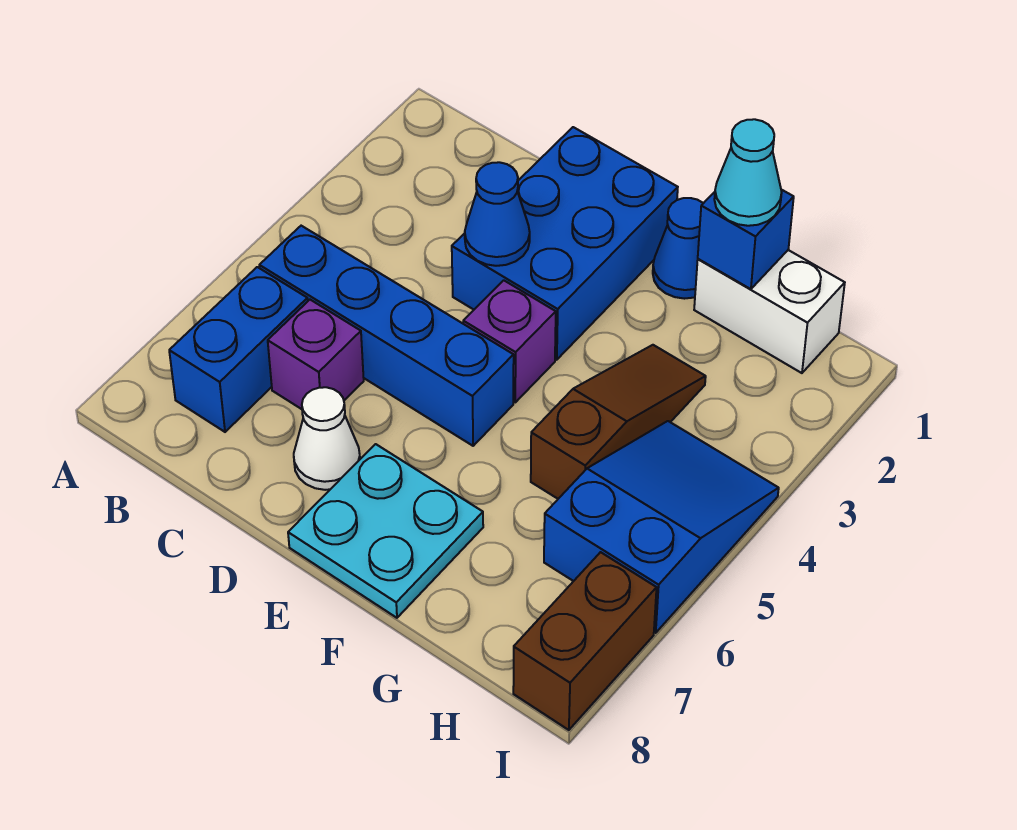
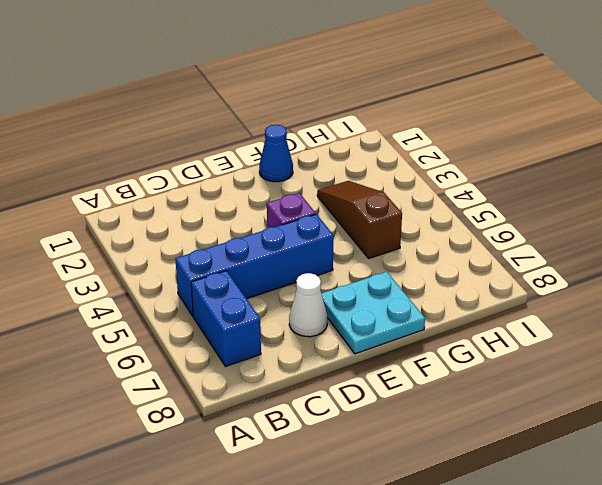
none -> purple 1x1 brick [268,300,364,409]
none -> blue 2x3 brick [452,127,678,360]
none -> white 1x2 brick [694,250,845,373]

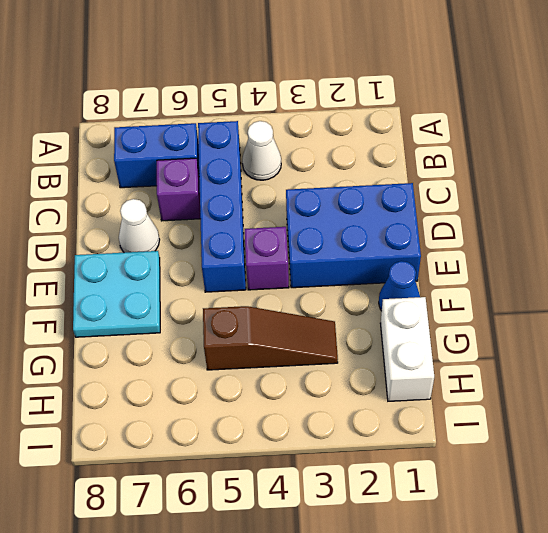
white 1x1 cone [242,121,281,180] -> none
none -> blue 2x3 slope [544,421,779,633]
none -> brown 1x2 brick [513,552,657,730]
none -> blue 1x1 cone [465,162,530,266]

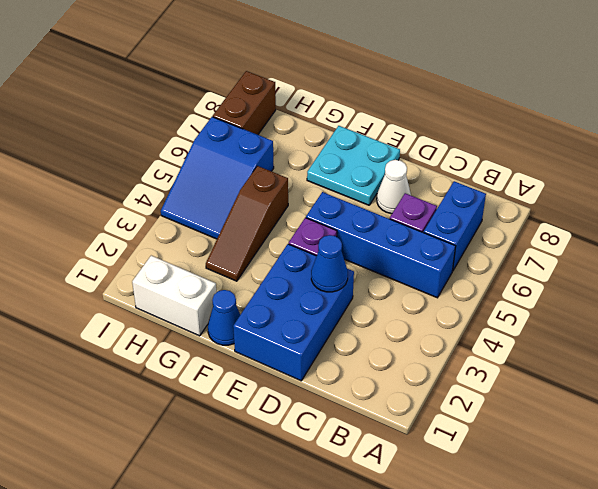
none -> blue 1x1 brick [698,190,794,289]
none -> cyan 1x1 cone [714,119,782,226]

